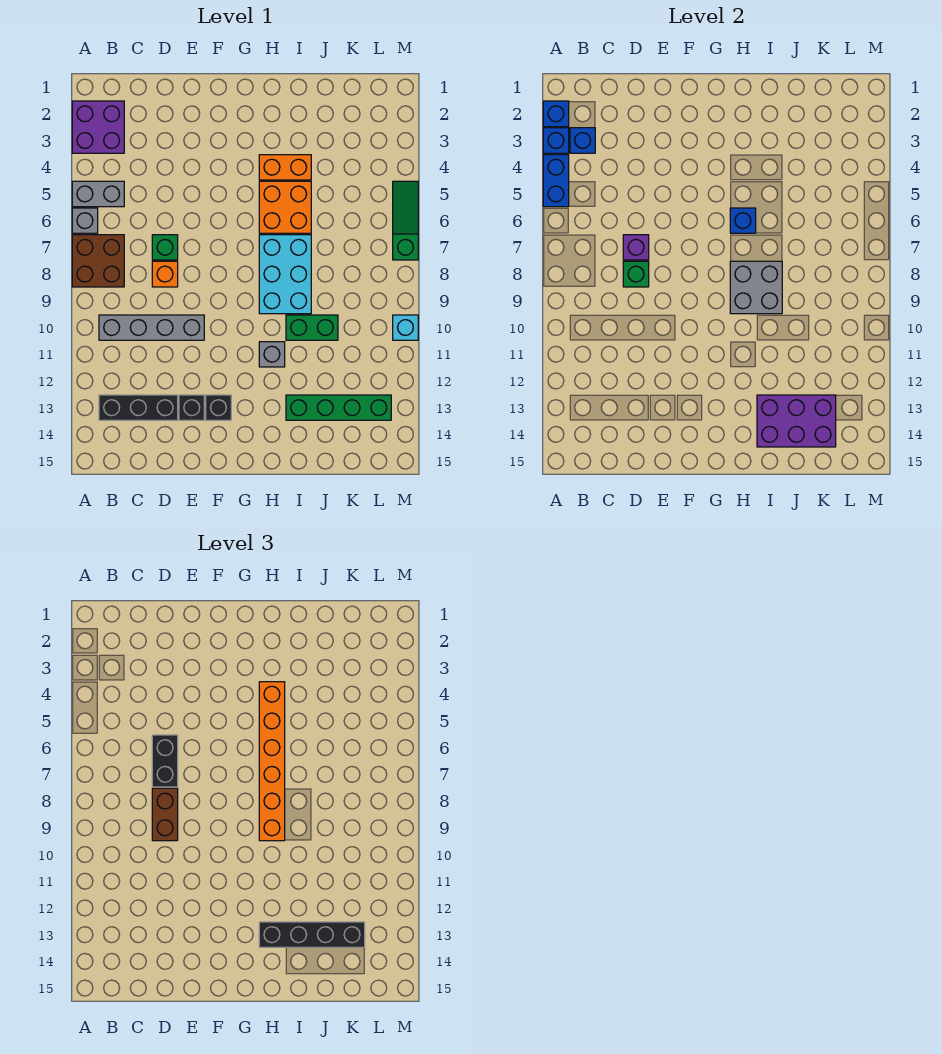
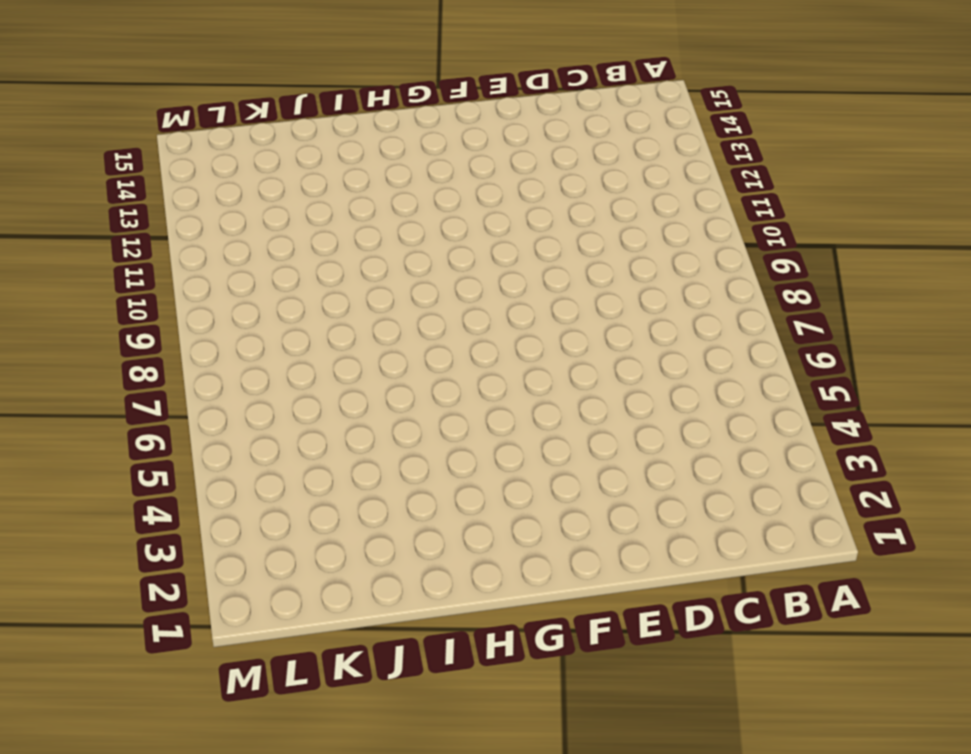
none -> purple 2x2 brick [72,101,124,153]
none -> grey 1x2 brick [72,181,124,207]
none -> grey 1x1 brick [72,208,98,233]
none -> brown 2x2 brick [72,235,124,287]

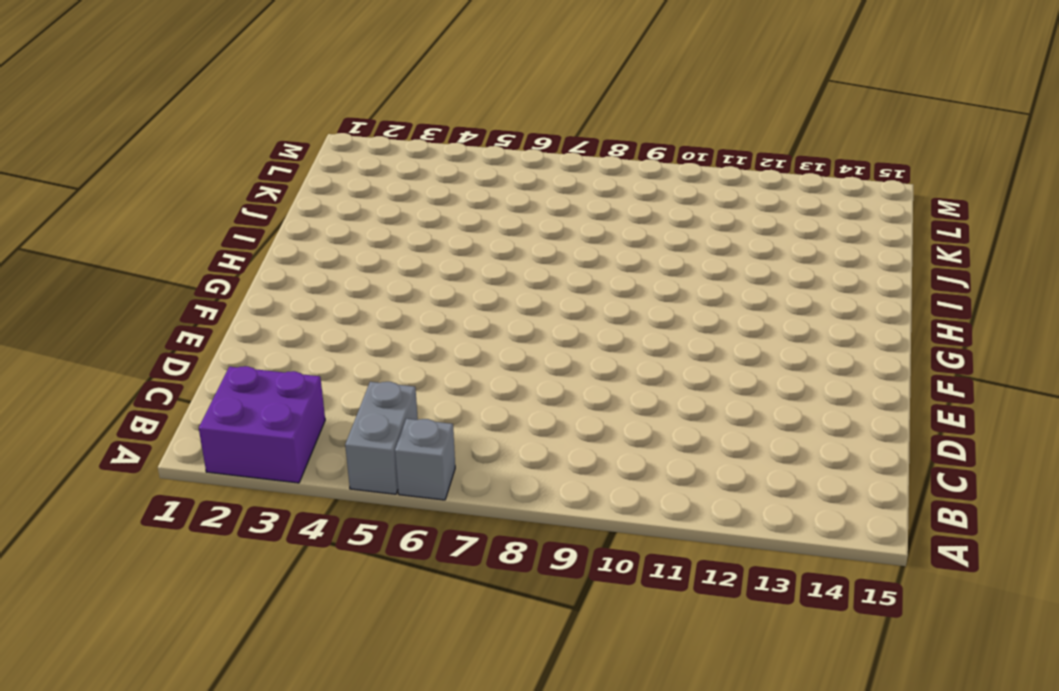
none -> brown 2x2 brick [72,235,124,287]
none -> grey 1x4 brick [99,315,204,340]
none -> black 1x3 brick [99,395,178,420]
none -> green 1x1 brick [152,235,178,260]

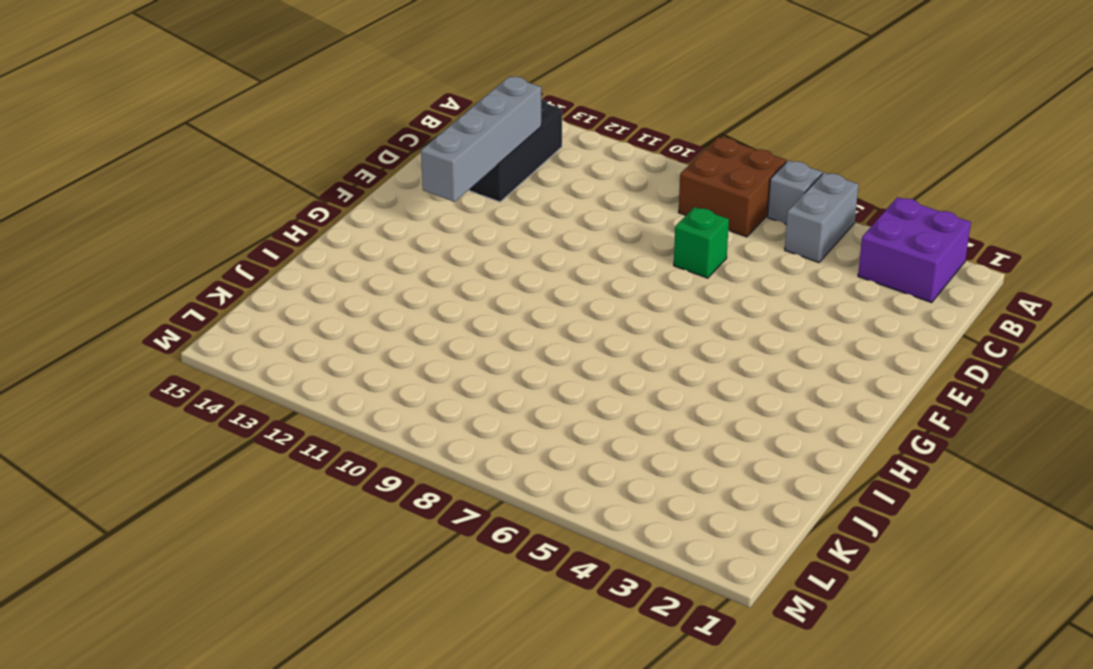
grey 1x4 brick [421,76,541,202] -> grey 1x4 brick moved to [99,315,204,340]
none -> orange 1x1 brick [152,261,178,287]
none -> black 1x1 brick [179,395,204,420]
none -> black 1x1 brick [206,395,231,420]
none -> orange 1x2 brick [259,155,311,180]

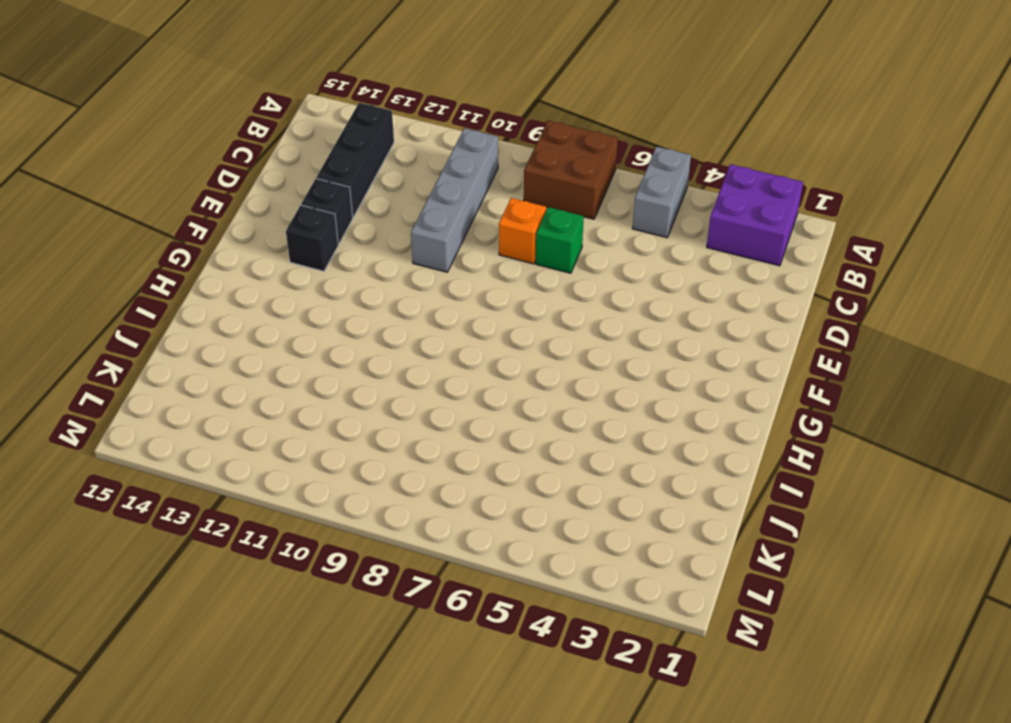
none -> grey 1x1 brick [72,208,98,233]
none -> orange 1x2 brick [259,155,311,180]
none -> orange 2x2 brick [259,181,311,233]
none -> cyan 2x3 brick [259,235,311,314]

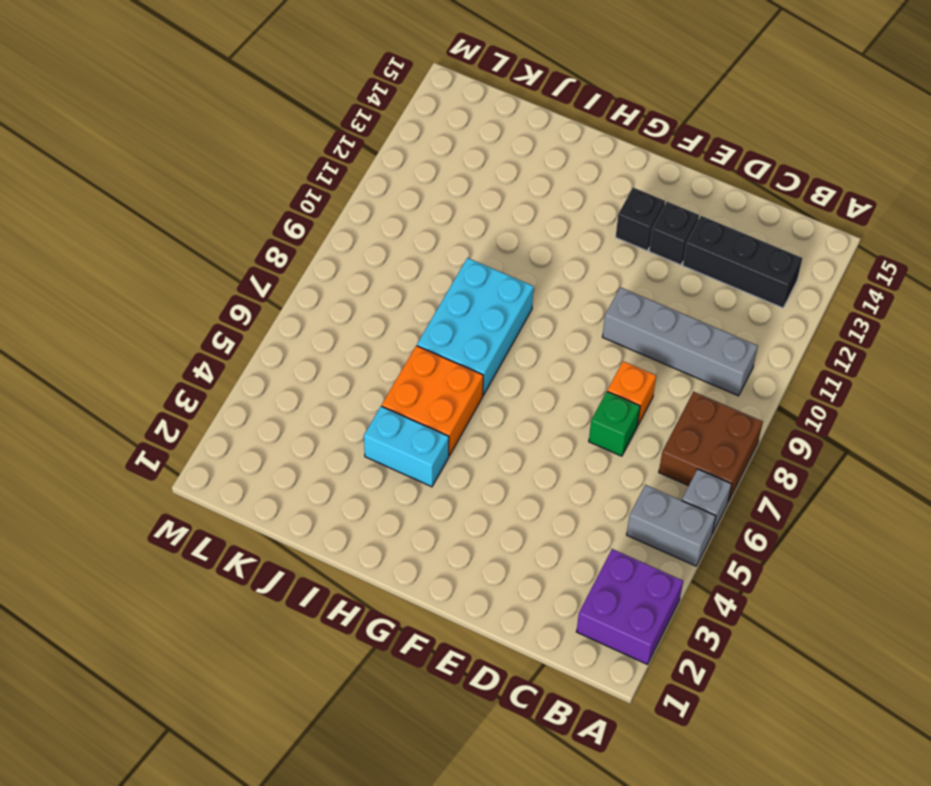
cyan 1x2 brick [364,406,449,487] -> orange 1x2 brick [259,155,311,180]
none -> grey 1x1 brick [259,342,285,367]
none -> green 1x2 brick [286,315,338,340]
none -> green 1x4 brick [286,395,391,420]
none -> green 1x3 slope [393,181,418,260]

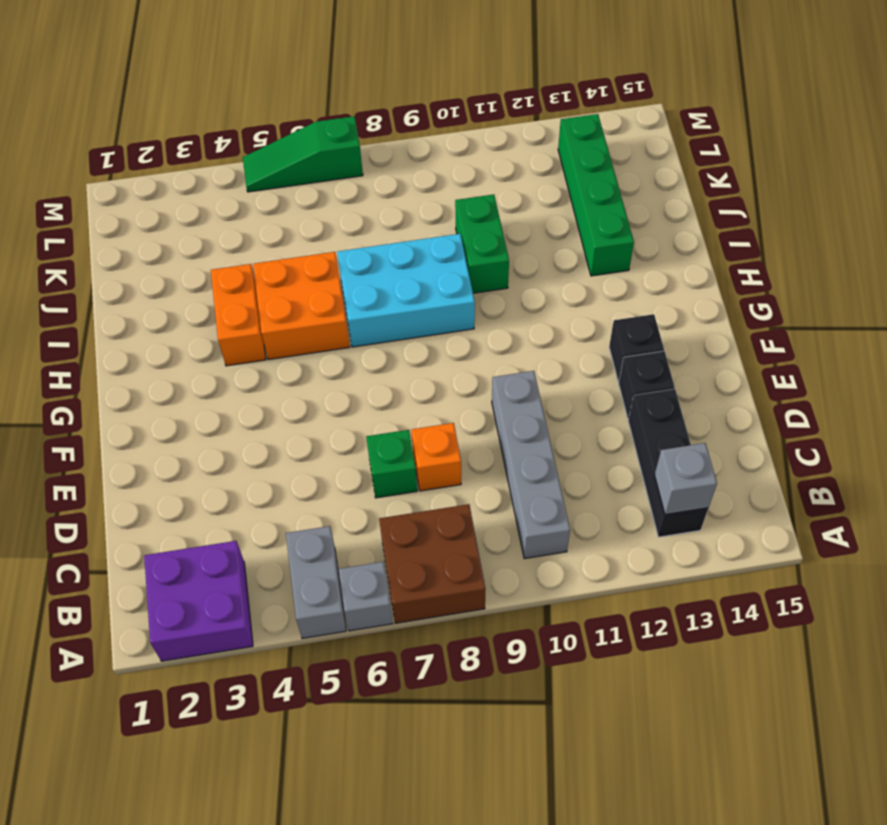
grey 1x1 brick [654,443,717,515] -> grey 1x1 brick moved to [259,342,285,367]
none -> cyan 1x1 brick [393,315,418,340]
none -> blue 1x1 brick [543,101,569,127]
none -> blue 1x1 brick [543,128,569,153]
none -> blue 1x2 brick [543,155,569,207]

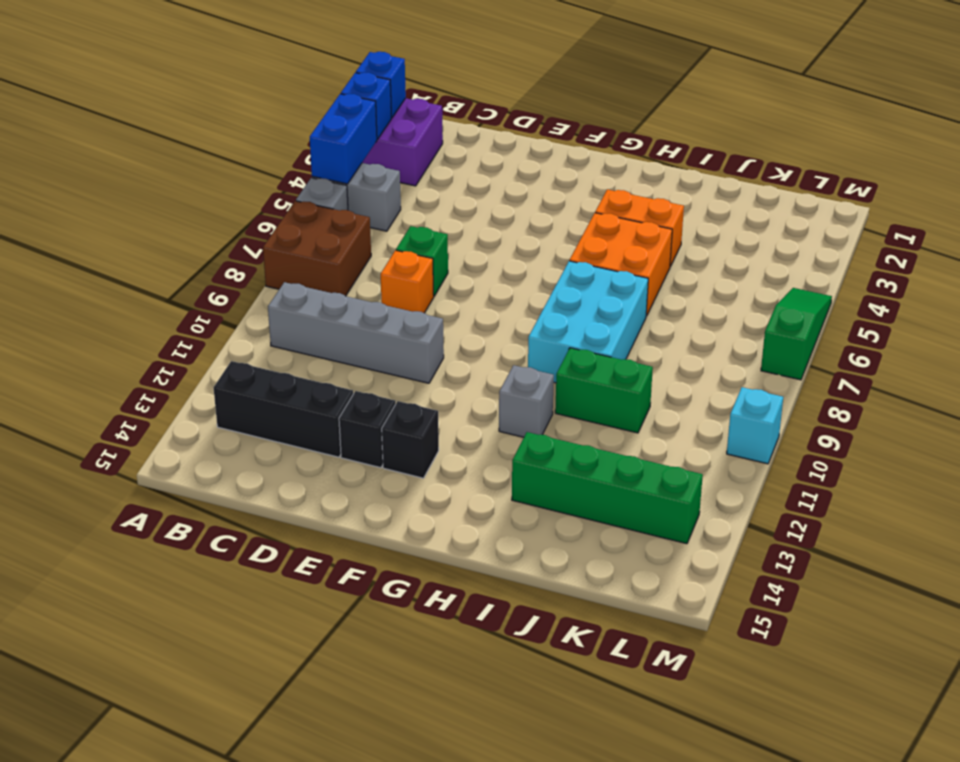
none -> blue 1x1 brick [570,128,595,153]
none -> purple 1x1 brick [623,235,649,260]
none -> green 1x1 brick [623,261,649,287]
none -> blue 1x1 brick [730,208,756,233]

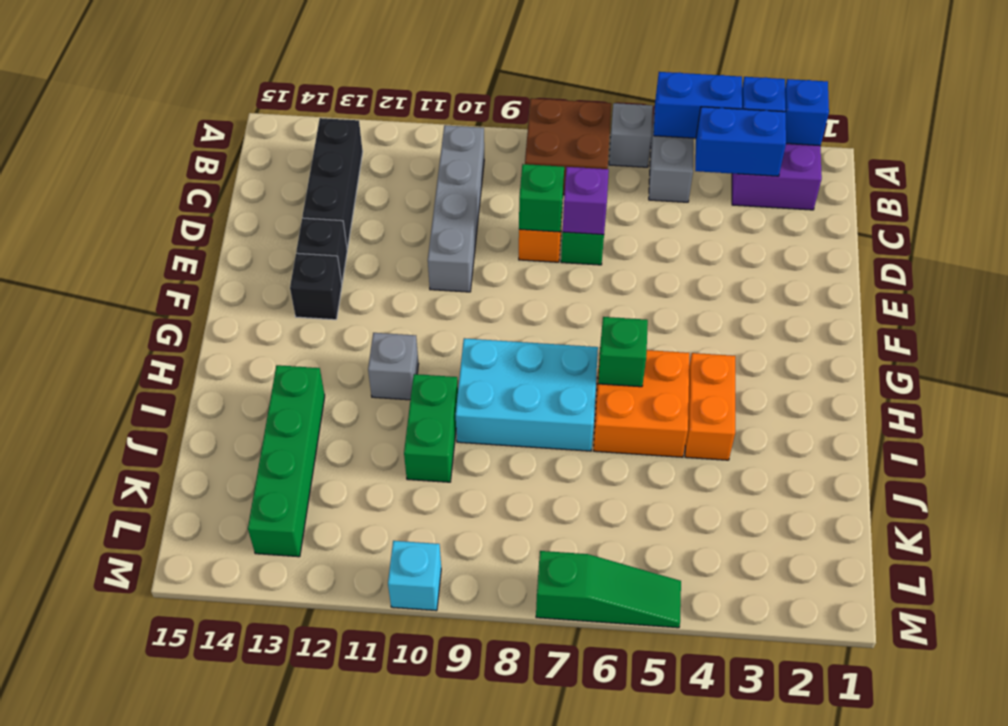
blue 1x2 brick [695,107,786,176] -> blue 1x1 brick [570,128,595,153]
green 1x1 brick [598,317,648,387] -> blue 1x1 brick [730,208,756,233]
none -> grey 2x2 brick [730,261,782,314]
none -> purple 2x3 brick [757,395,836,447]
none -> black 1x2 brick [152,735,178,787]
none -> brown 1x2 brick [152,788,178,841]

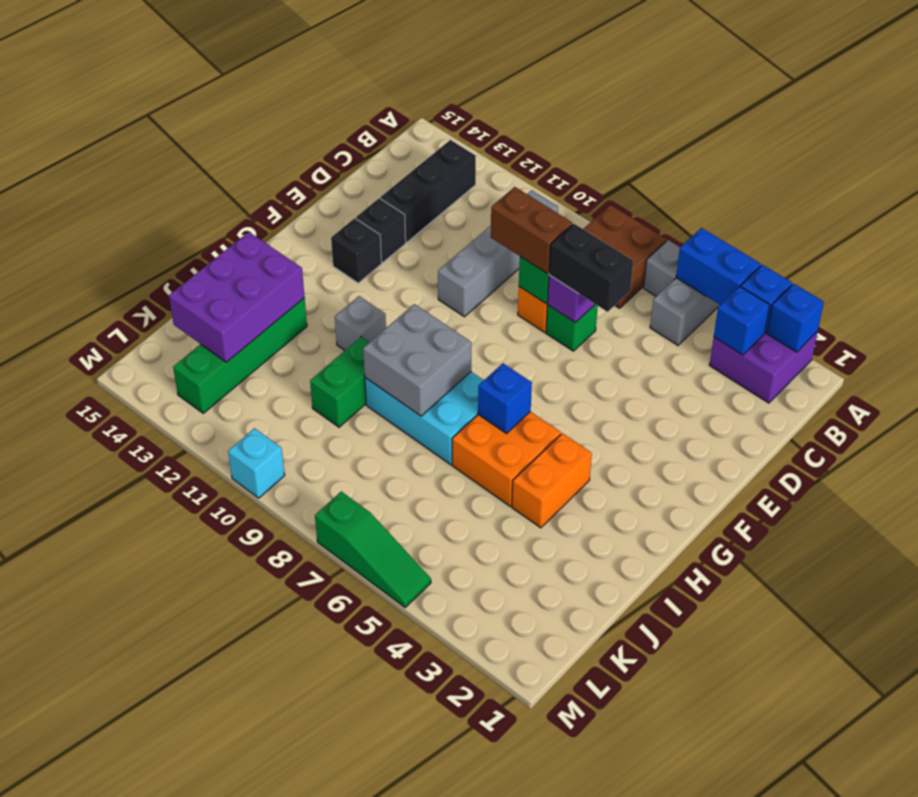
none -> orange 1x6 brick [259,682,285,841]
none -> black 1x4 brick [259,922,365,947]

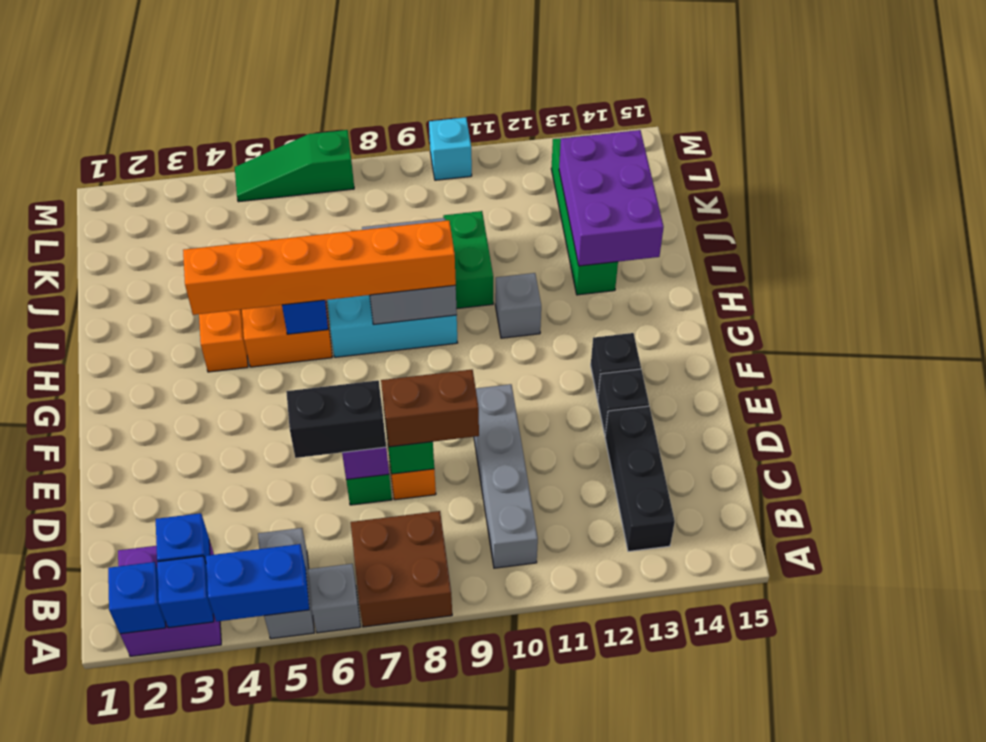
none -> black 1x4 brick [259,922,365,947]

